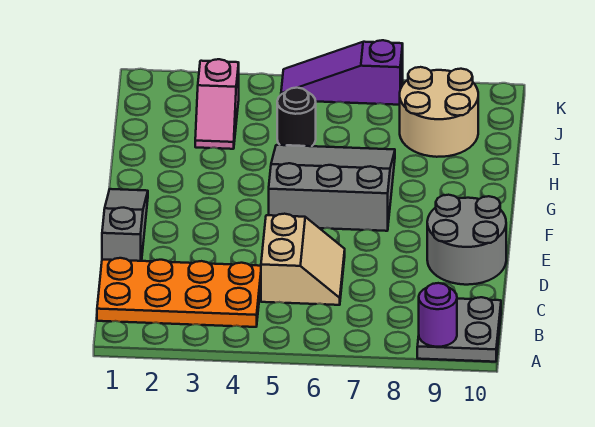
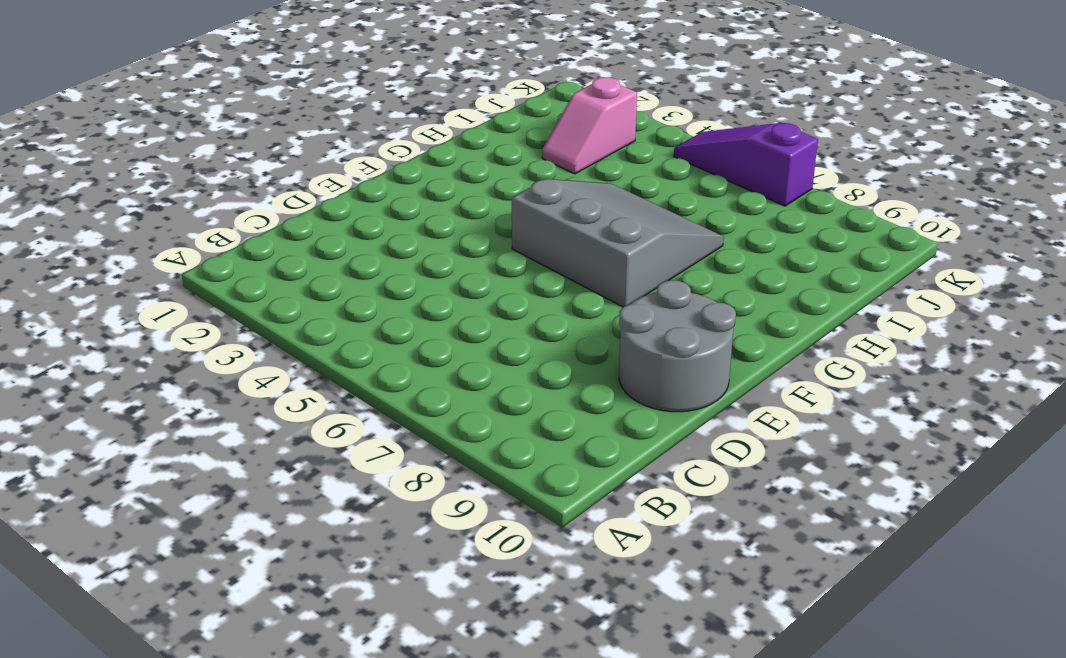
none -> grey 2x2 plate [417,297,501,362]
none -> orange 2x4 plate [97,258,261,327]

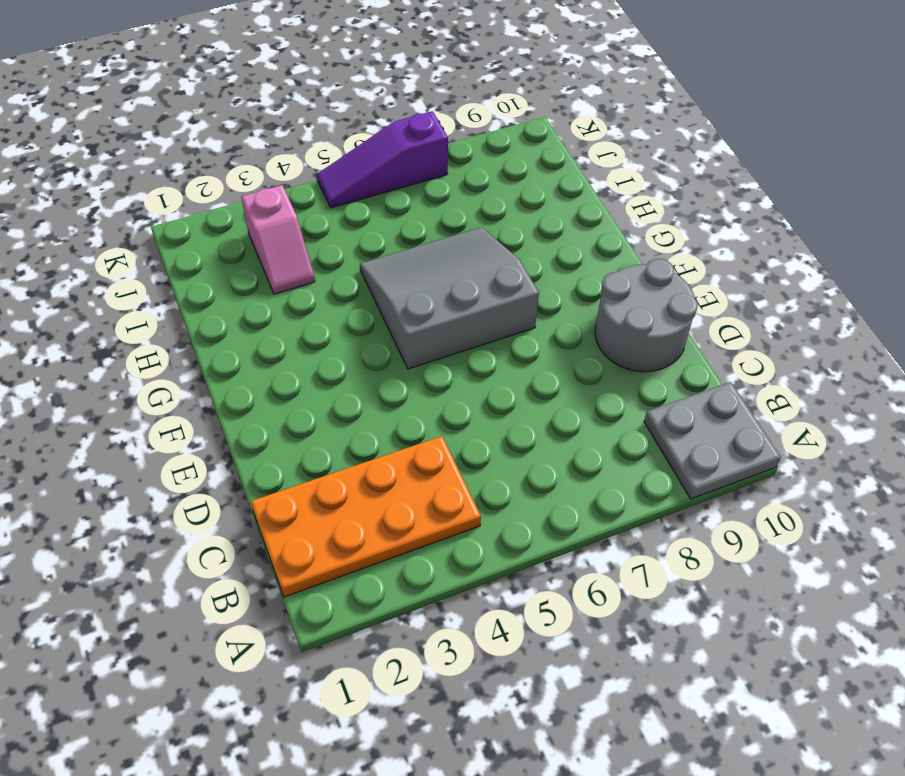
none -> tan 2x2 slope [261,214,345,305]
none -> grey 1x3 slope [102,189,148,261]

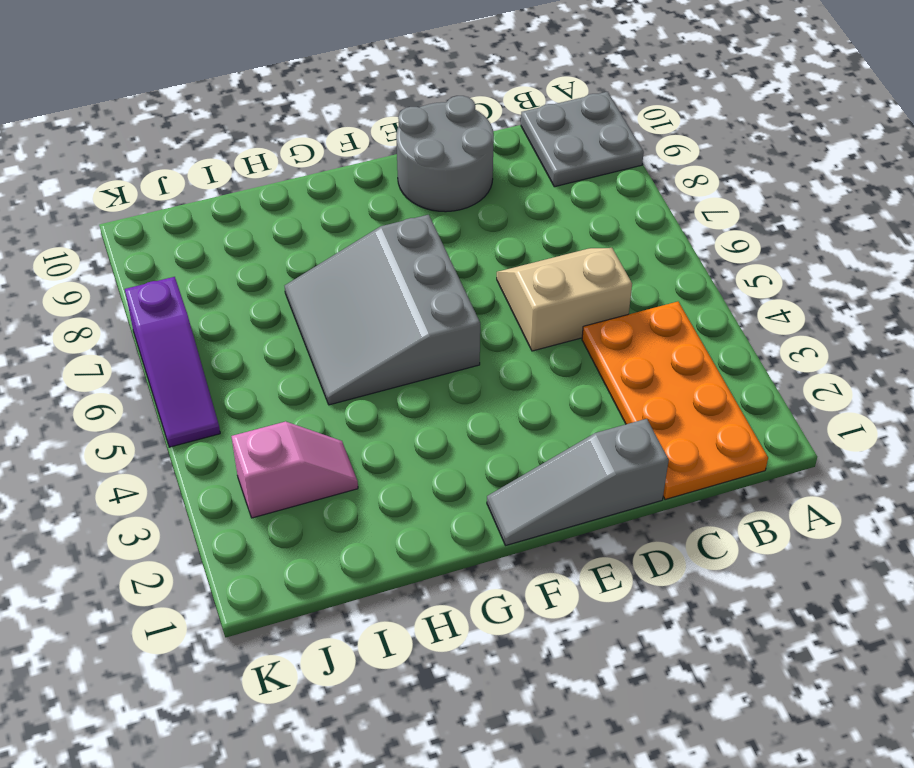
none -> black 1x1 round brick [277,88,316,146]
none -> tan 2x2 round brick [400,67,478,157]

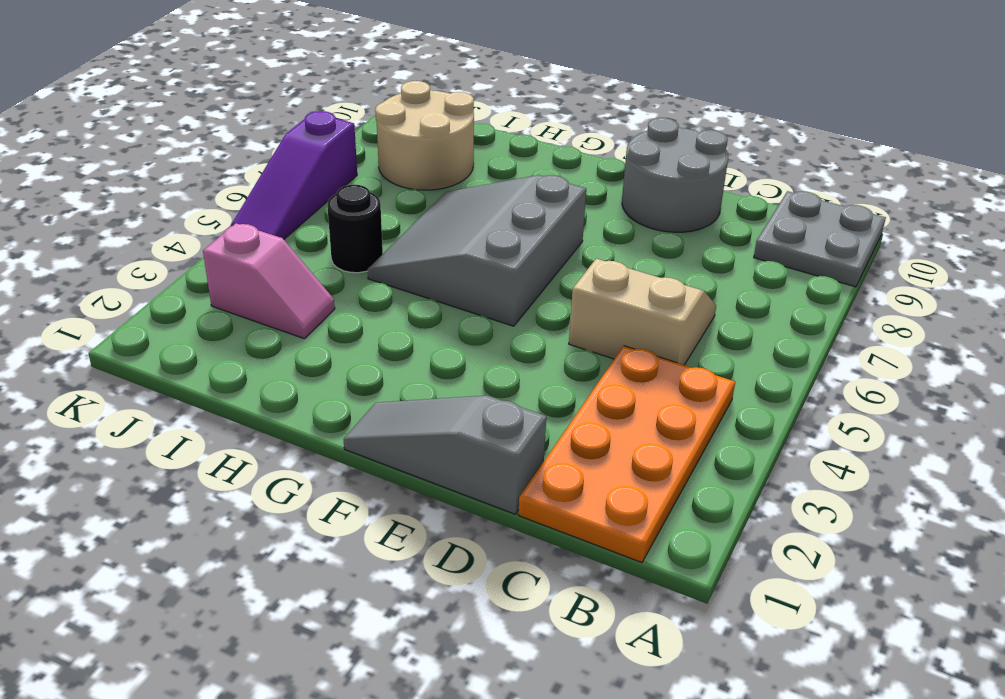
none -> purple 1x1 round brick [419,283,457,347]

